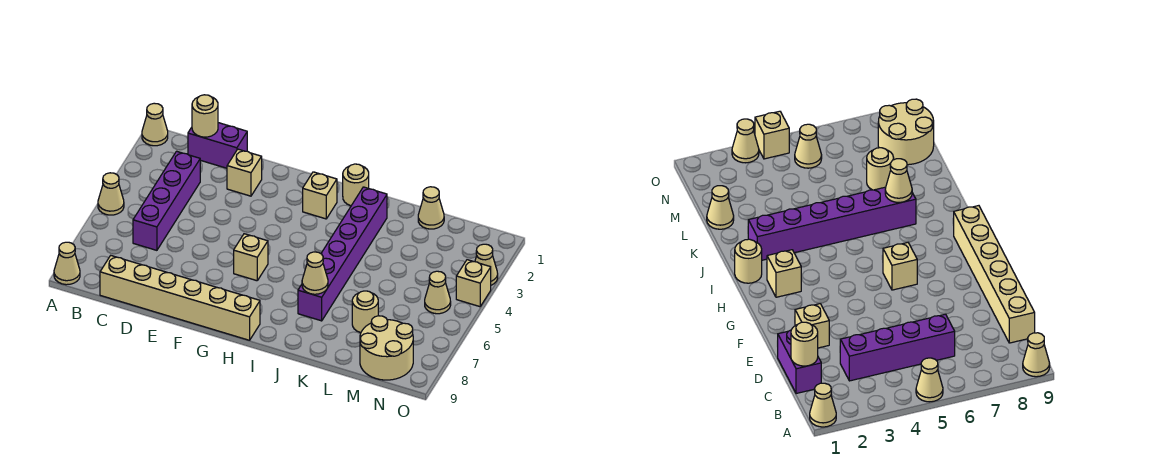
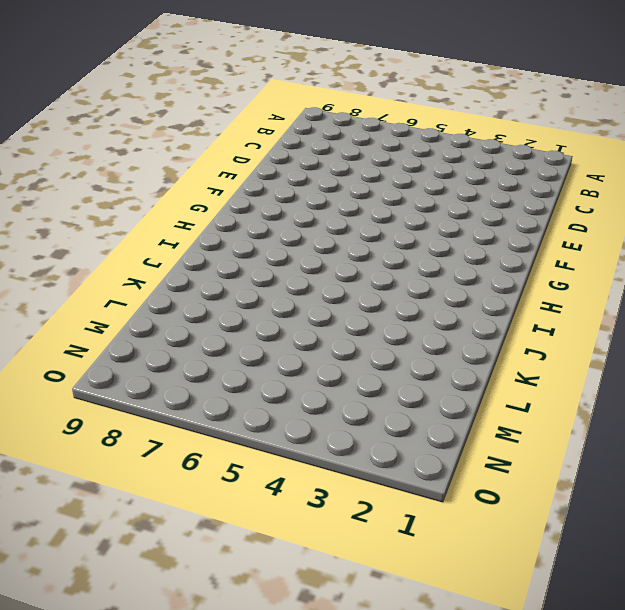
none -> tan 1x1 cone [142,103,168,146]
none -> tan 1x1 cone [98,173,124,215]
none -> tan 1x1 cone [54,242,80,285]

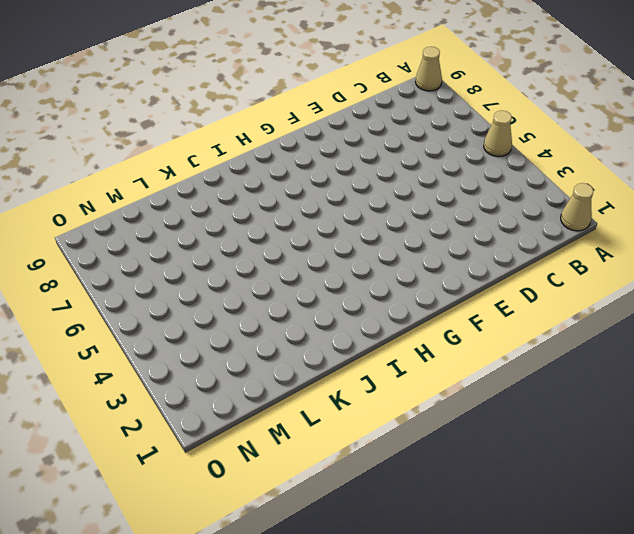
none -> purple 1x2 brick [188,123,247,168]
none -> purple 1x4 brick [133,151,200,250]
none -> tan 1x6 brick [100,256,260,340]

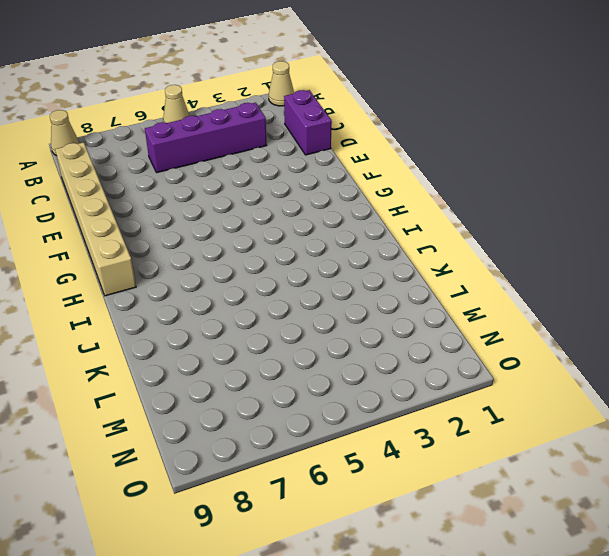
none -> tan 1x1 brick [227,149,262,196]
none -> tan 1x1 brick [234,234,268,281]
none -> tan 1x1 brick [303,172,337,219]

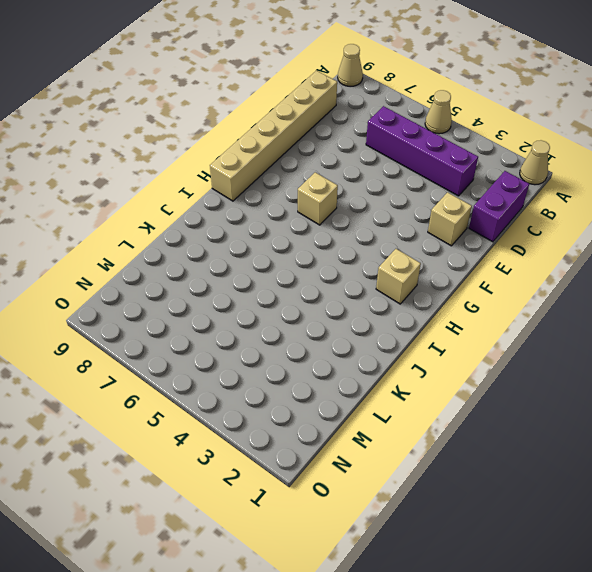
none -> tan 1x1 round brick [343,164,369,206]
none -> purple 1x6 brick [298,187,387,321]
none -> tan 1x1 cone [418,187,444,229]

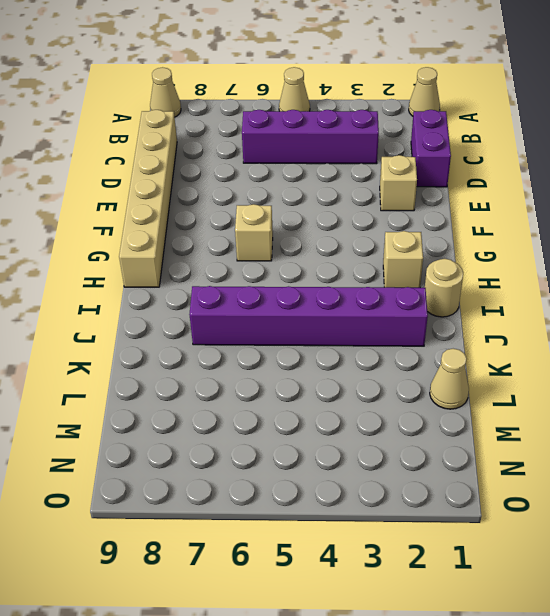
none -> tan 1x1 round brick [352,291,378,333]
none -> tan 2x2 round brick [360,316,413,380]
none -> tan 1x1 cone [425,271,451,314]

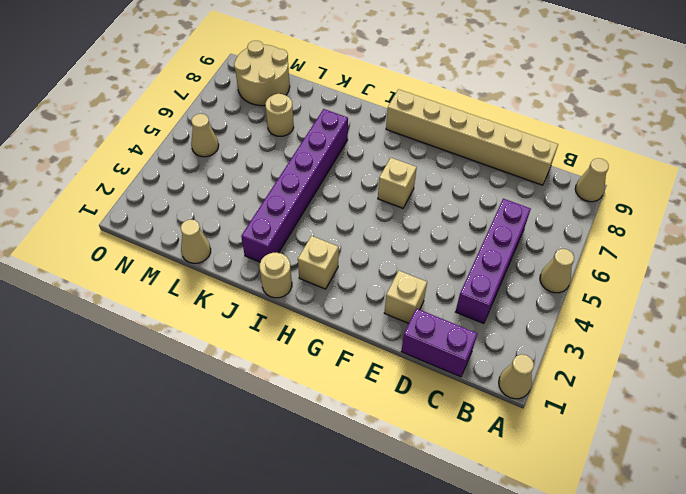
none -> tan 1x1 cone [475,244,498,285]
none -> tan 1x1 brick [456,260,491,307]
none -> tan 1x1 round brick [192,95,218,137]

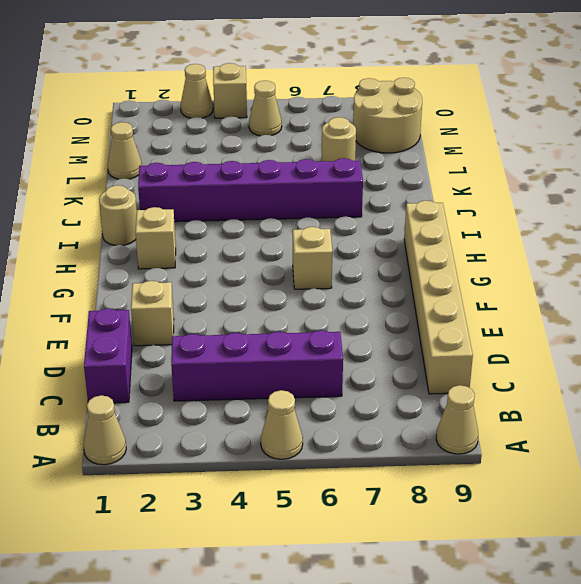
none -> tan 1x1 round brick [192,95,218,137]
none -> tan 1x1 cone [302,252,328,294]

